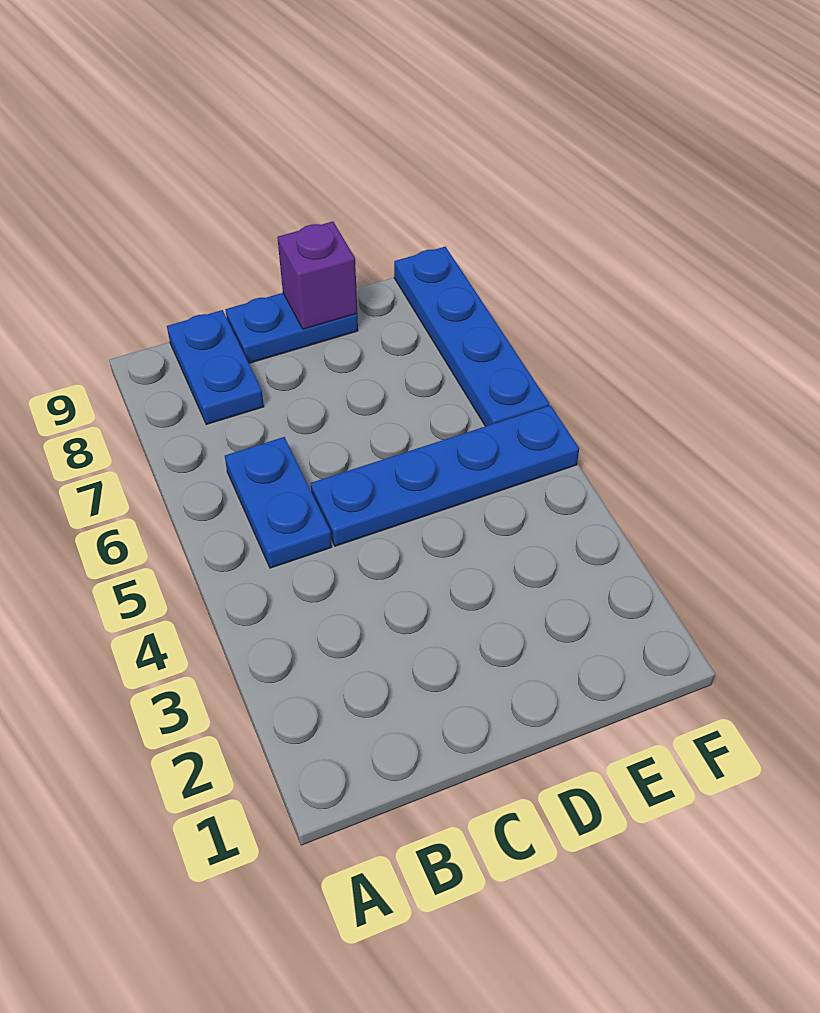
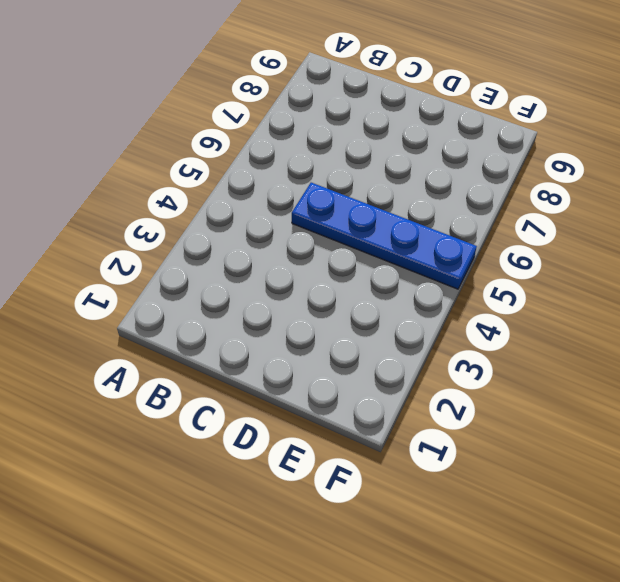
none -> blue 1x2 plate [225,437,332,568]
none -> blue 1x2 plate [167,310,264,425]

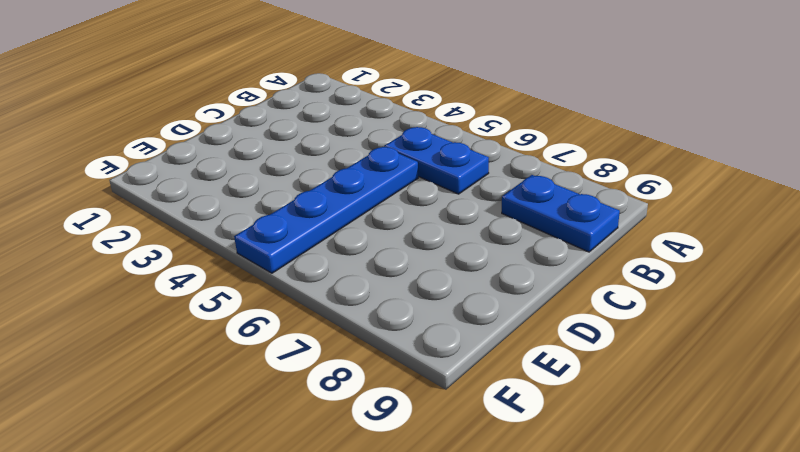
none -> blue 1x2 plate [225,293,358,363]
none -> blue 1x4 plate [394,247,549,426]

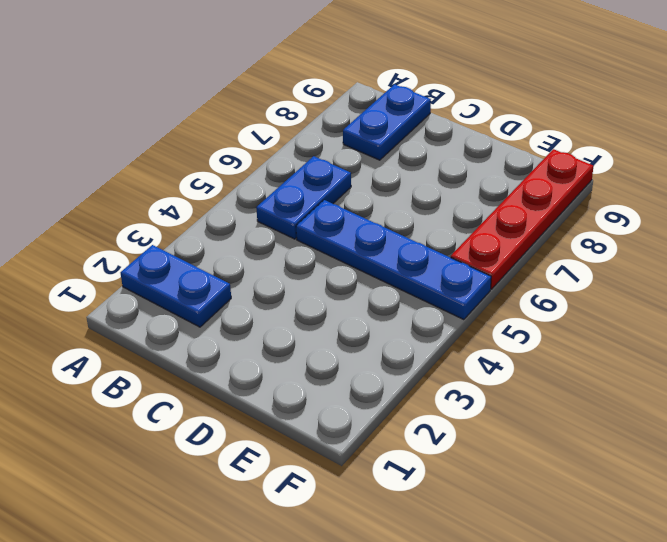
blue 1x2 plate [121,245,231,327] -> blue 1x2 plate moved to [225,293,358,363]
red 1x4 plate [451,149,593,289] -> blue 1x4 plate [394,247,549,426]
none -> purple 1x1 brick [277,222,357,329]

